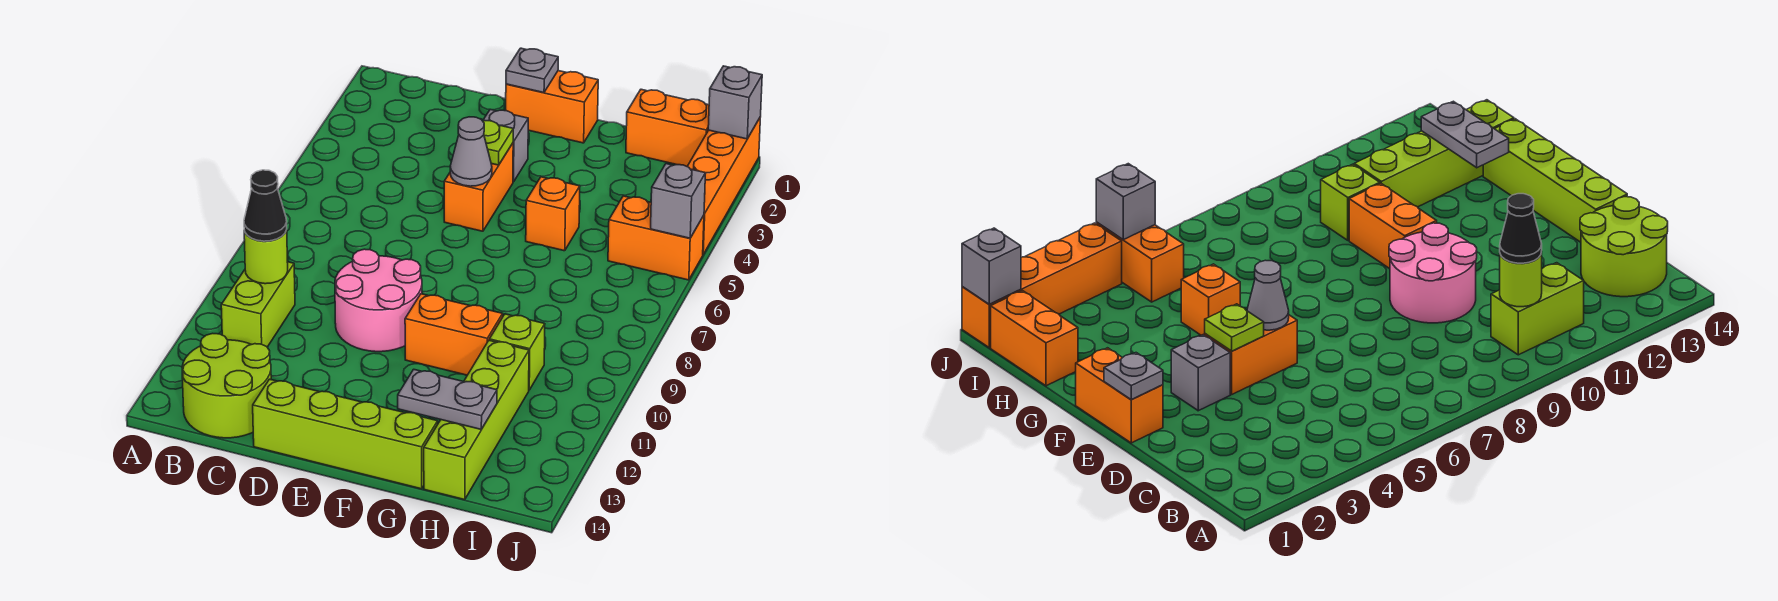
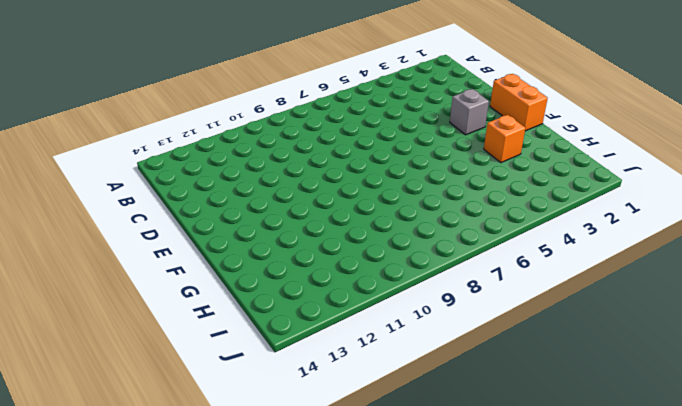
orange 1x1 brick [484,115,525,163] -> orange 1x1 brick moved to [526,177,580,251]
none -> lime 1x2 brick [221,262,295,347]
none -> lime 2x2 round brick [182,333,271,438]
none -> pink 2x2 round brick [335,249,422,352]

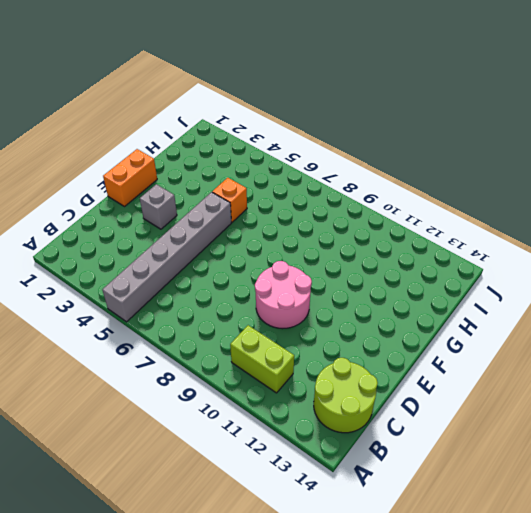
grey 1x6 brick [103,192,231,322] -> orange 1x2 brick [444,143,513,231]
none -> lime 1x4 brick [253,379,438,489]
none -> orange 1x2 brick [405,294,503,375]
none -> orange 1x2 brick [626,89,709,166]

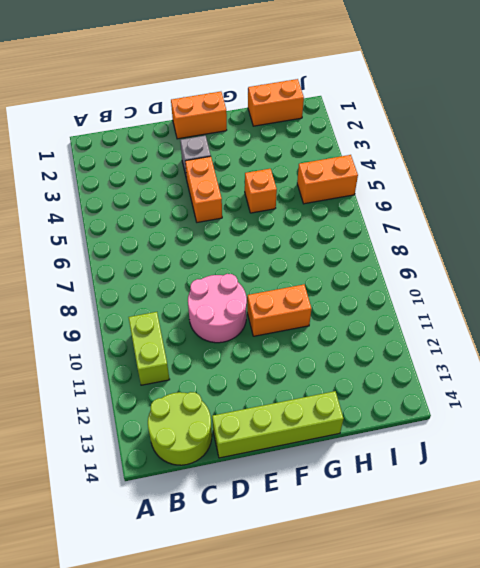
none -> lime 1x1 brick [489,314,545,390]
none -> lime 1x4 brick [424,340,529,500]
none -> orange 1x4 brick [687,118,760,254]

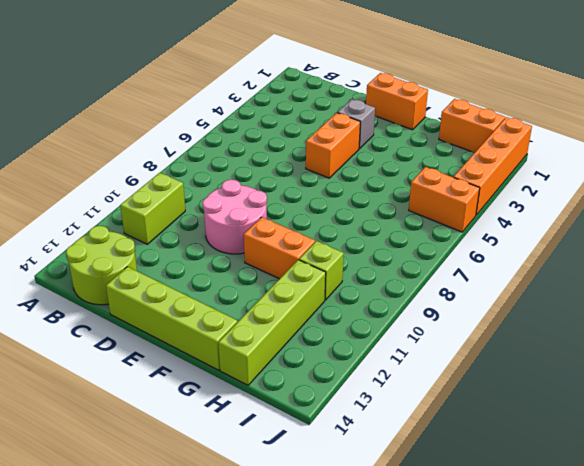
none -> orange 1x1 brick [526,177,580,251]
none -> lime 1x1 round brick [244,230,288,284]
none -> grey 1x1 plate [506,48,558,93]

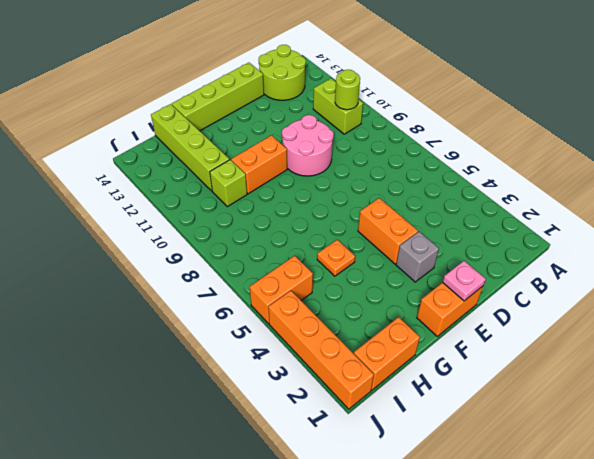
pink 1x1 plate [443,261,486,301] -> grey 1x1 plate [506,48,558,93]
orange 1x1 plate [317,240,355,276] -> orange 1x1 brick [526,177,580,251]
none -> lime 1x1 plate [483,121,513,165]
none -> grey 1x1 cone [450,117,492,186]
none -> grey 1x2 plate [398,369,497,429]

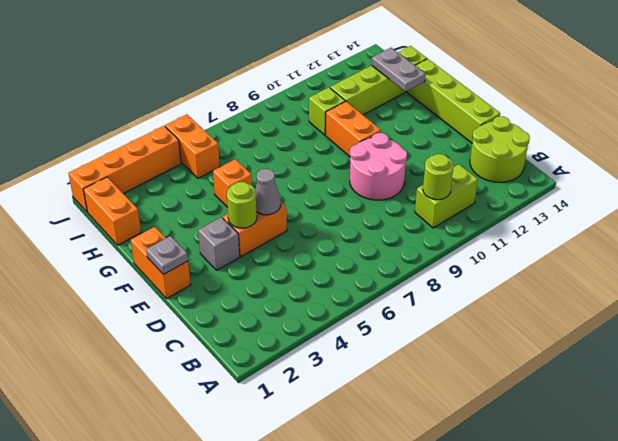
lime 1x1 round brick [227,182,257,228] -> lime 1x1 plate [483,121,513,165]
none -> grey 1x1 brick [708,66,762,139]
none -> grey 1x1 brick [651,164,706,238]
none -> black 1x1 cone [244,170,287,241]

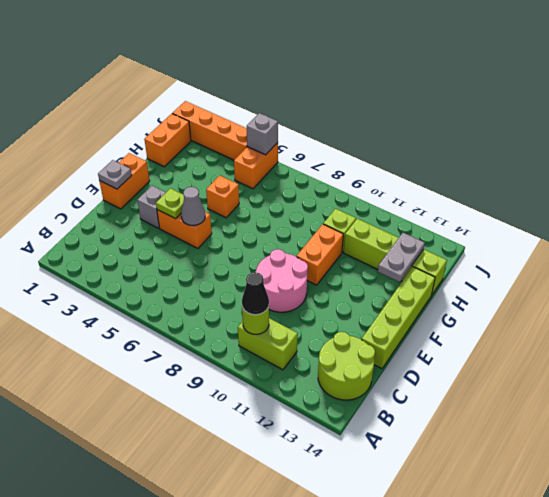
none -> grey 1x1 brick [708,66,762,139]

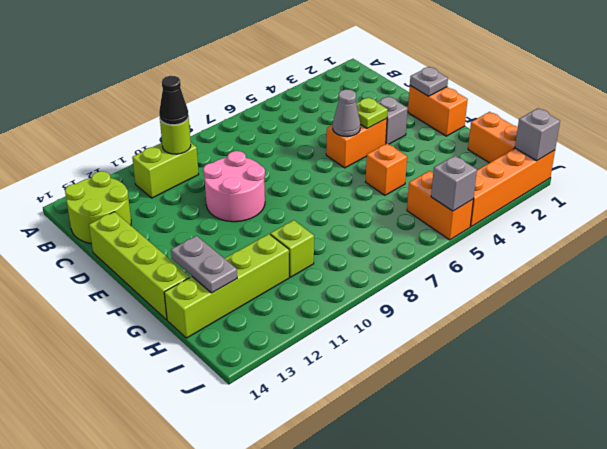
none -> orange 1x2 brick [405,294,503,375]

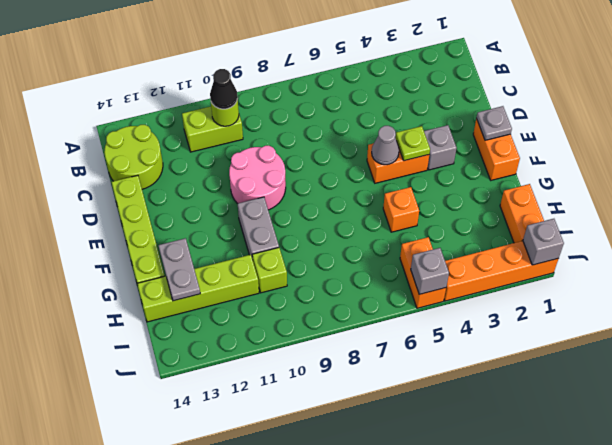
grey 1x2 brick [238,197,279,260] -> orange 1x2 brick [405,294,503,375]

